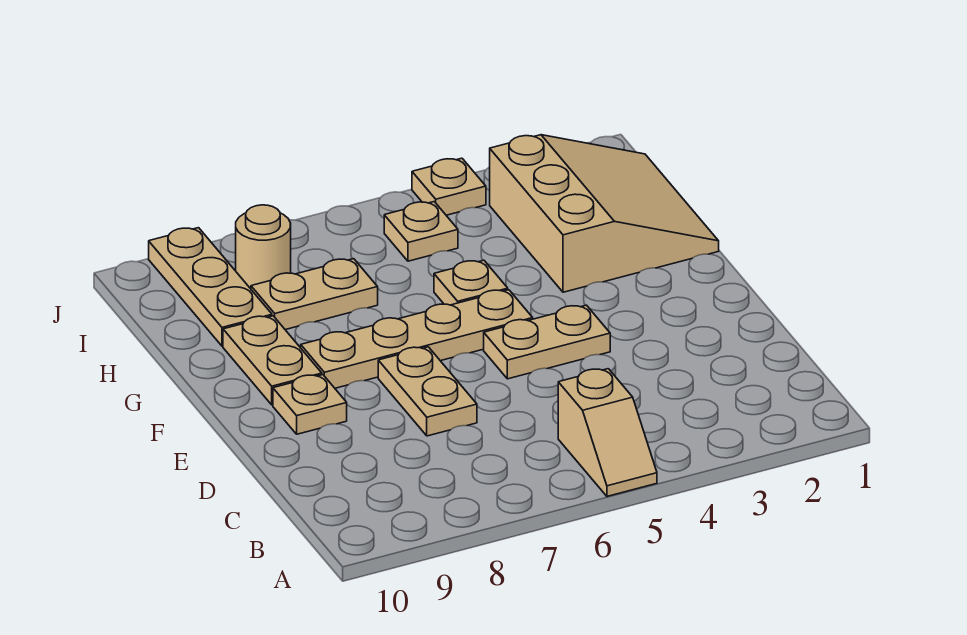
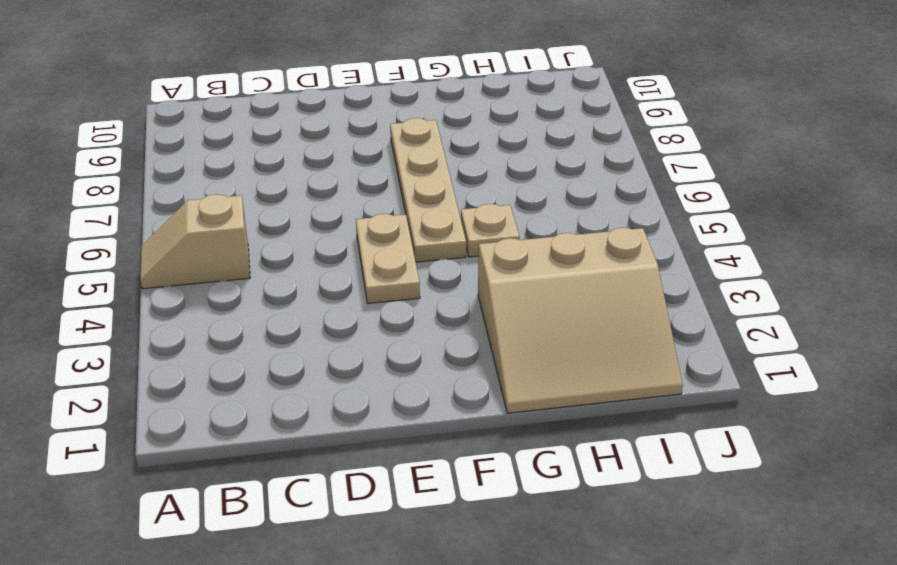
none -> tan 1x2 plate [378,347,477,436]
none -> tan 1x1 plate [273,375,347,434]
none -> tan 1x2 plate [223,316,322,405]

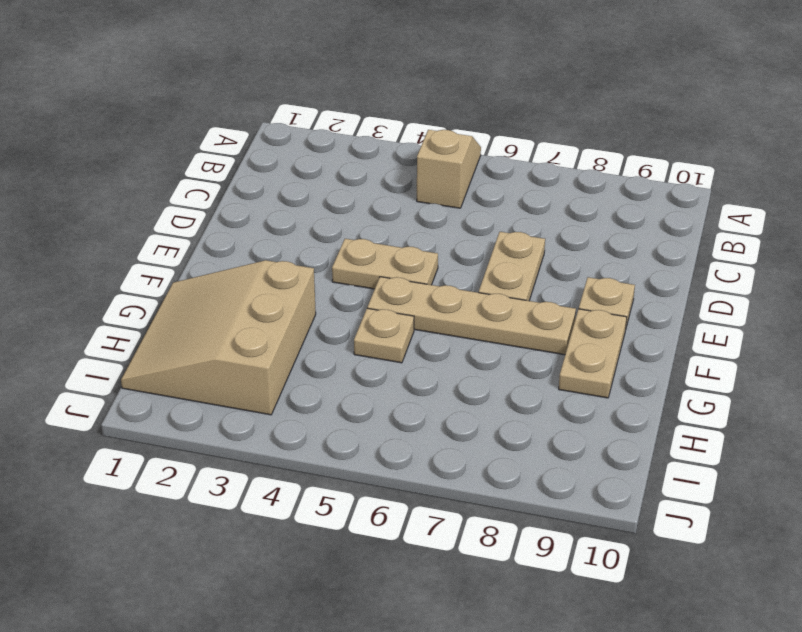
none -> tan 1x2 plate [251,259,378,330]
none -> tan 1x3 plate [149,228,272,346]
none -> tan 1x1 plate [384,202,458,261]

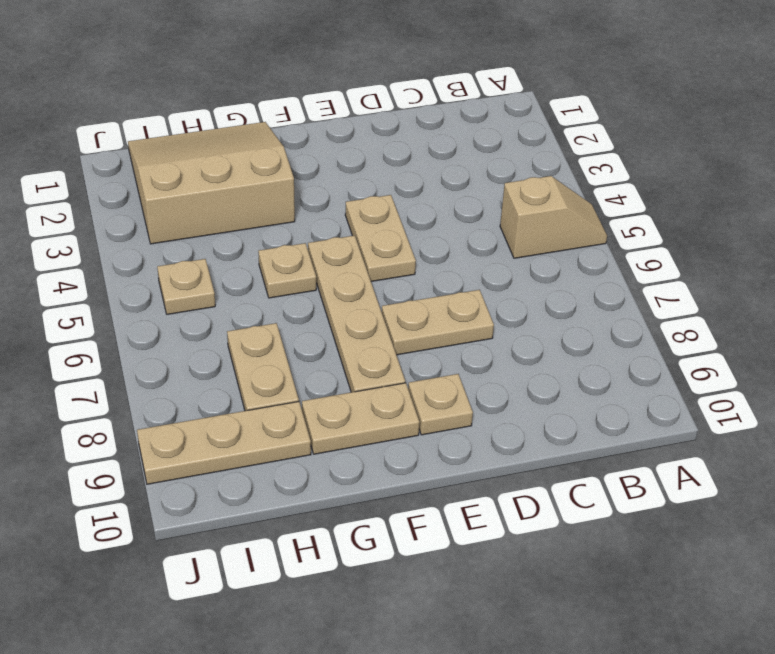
none -> tan 1x1 round brick [236,205,291,289]
none -> tan 1x1 plate [412,158,486,215]

